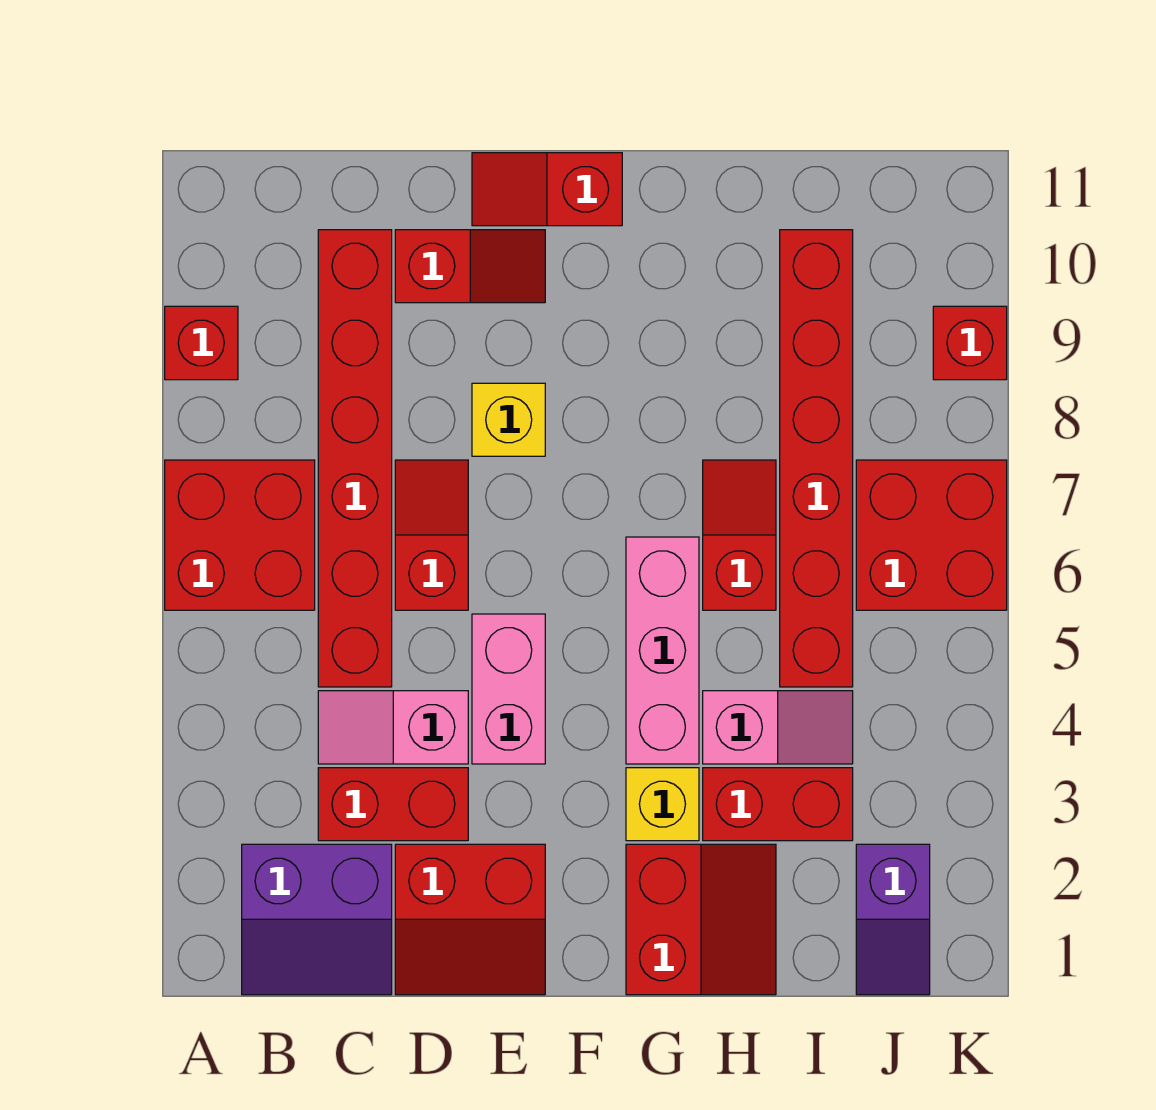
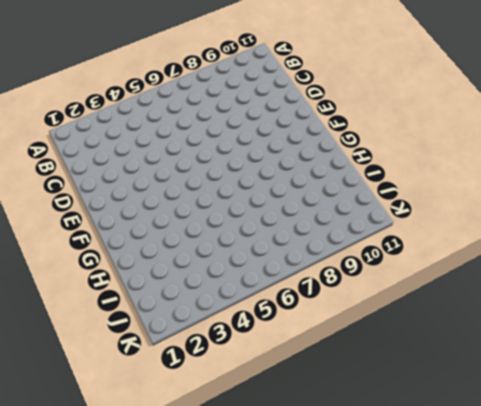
none -> red 2x2 brick [165,460,315,610]
none -> red 1x1 brick [165,306,238,380]
none -> purple 2x2 slope [242,844,392,995]

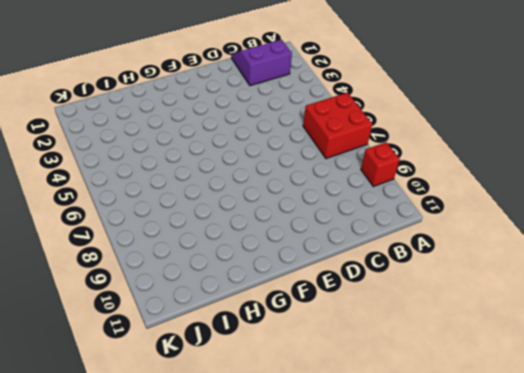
none -> red 1x2 brick [318,768,468,841]
none -> pink 1x2 slope [318,691,468,764]
none -> red 1x6 brick [318,230,392,687]

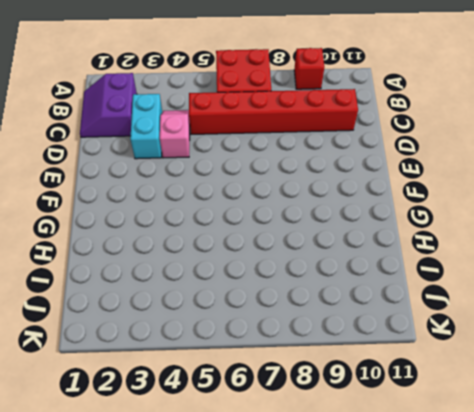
cyan 1x2 brick [130,94,162,159] -> red 1x2 brick [318,768,468,841]
none -> red 2x2 slope [395,844,545,995]
none -> red 1x2 slope [395,460,468,610]
none -> red 1x2 slope [395,230,545,303]

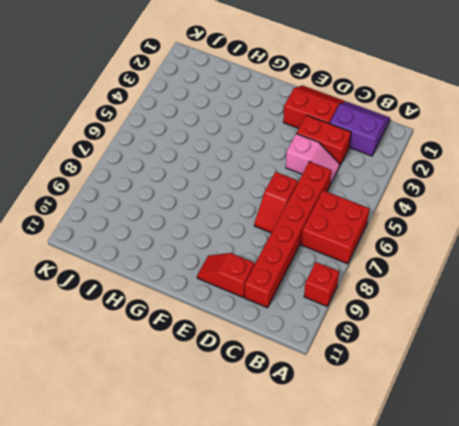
none -> pink 1x2 brick [472,614,545,764]
none -> yellow 1x1 brick [472,383,545,456]
none -> red 1x2 slope [472,153,622,226]

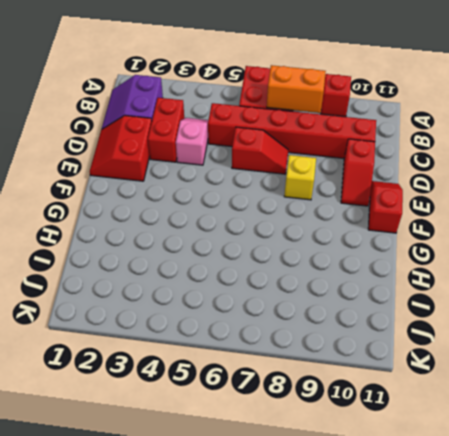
orange 1x2 brick [267,65,326,113] -> none
none -> pink 1x2 brick [472,614,545,764]
none -> red 2x2 slope [626,844,776,995]
none -> yellow 1x1 brick [626,768,699,841]

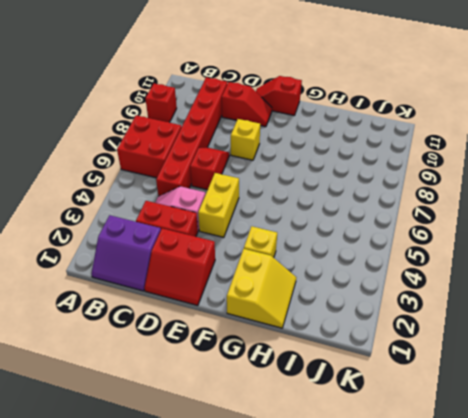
yellow 1x2 brick [198,173,239,237] -> pink 1x2 brick [472,614,545,764]
yellow 2x2 slope [227,249,296,328] -> red 2x2 slope [626,844,776,995]
none -> pink 1x3 brick [626,537,699,764]
none -> red 1x2 brick [703,768,853,841]
none -> pink 1x2 slope [703,691,853,764]

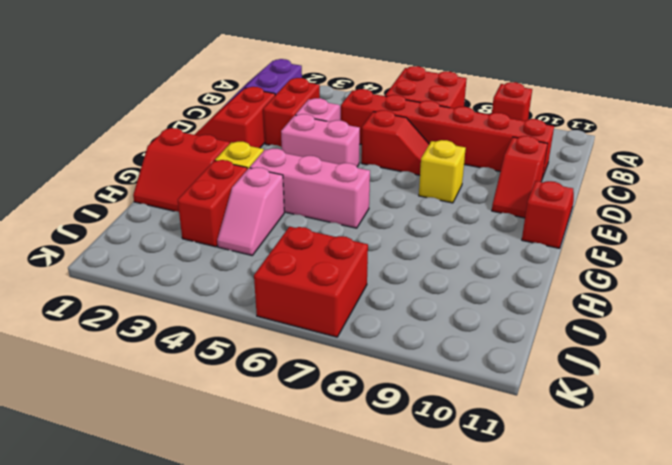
none -> red 1x2 slope [703,460,776,610]
none -> red 1x6 brick [780,230,853,687]
none -> purple 1x2 slope [856,844,930,995]

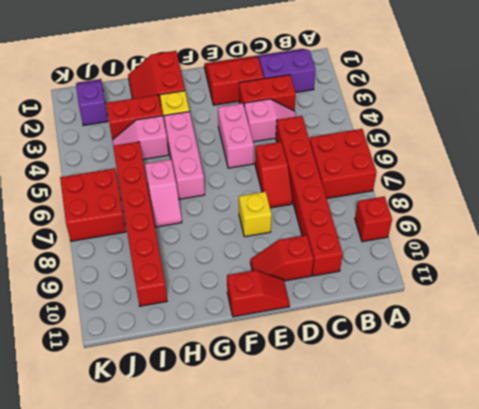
pink 1x2 slope [145,159,182,227] -> red 1x2 slope [703,460,776,610]
none -> red 1x1 brick [933,306,1007,380]

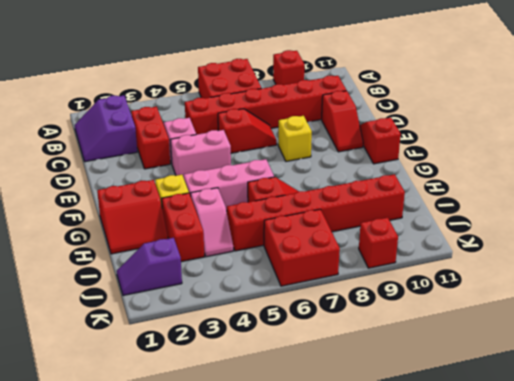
none -> red 2x2 slope [395,844,545,995]

